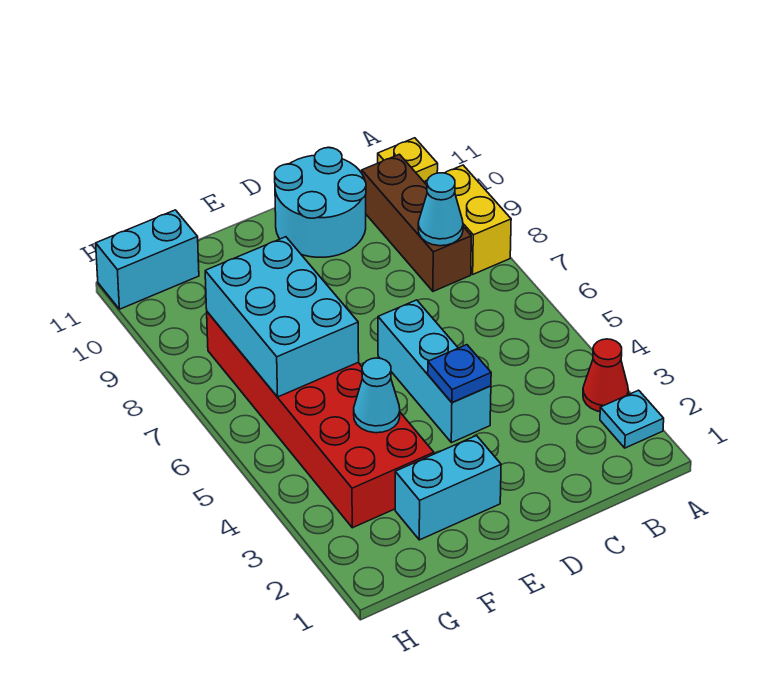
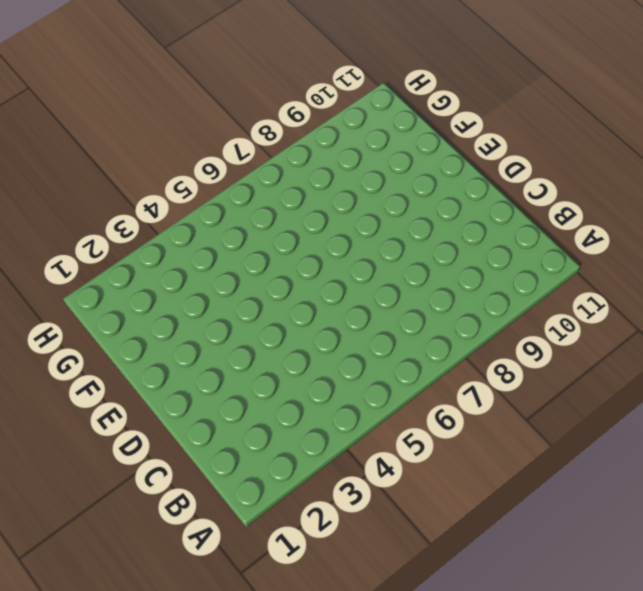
none -> cyan 1x1 plate [600,390,664,448]
none -> red 1x1 cone [583,339,628,412]
none -> yellow 1x2 brick [425,165,511,274]

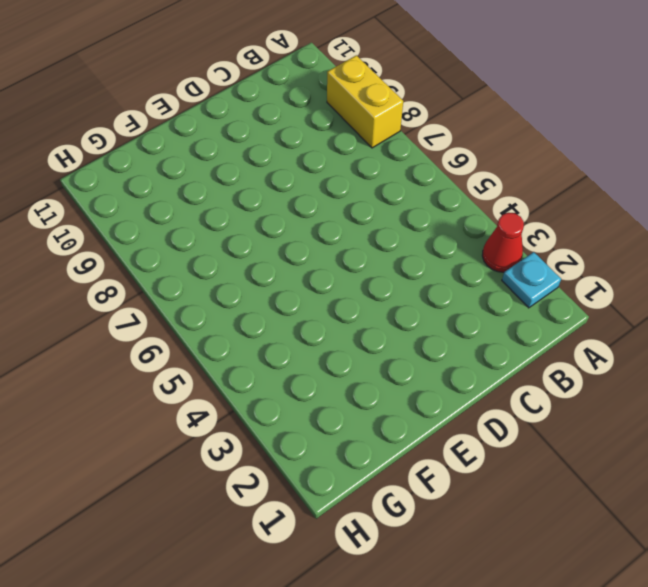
none -> yellow 1x1 plate [378,138,438,182]
none -> brown 1x3 brick [362,154,471,291]
none -> cyan 2x2 round brick [275,148,366,257]

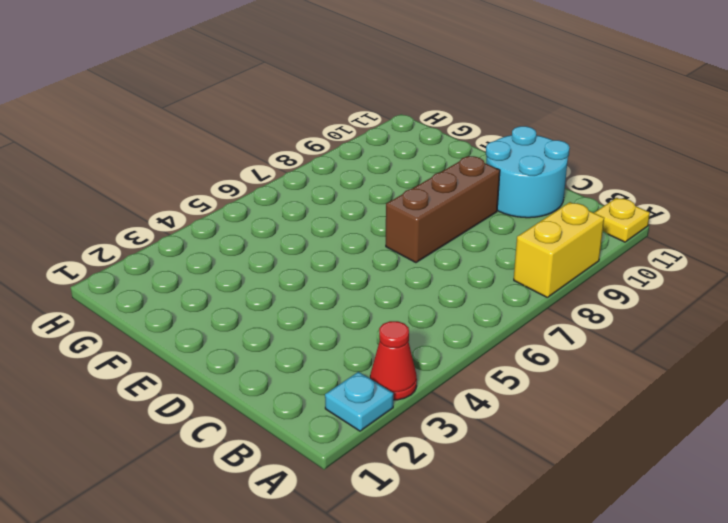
brown 1x3 brick [386,156,500,263] -> brown 1x3 brick moved to [362,154,471,291]
none -> cyan 1x3 brick [378,300,491,443]
none -> cyan 1x2 brick [395,436,501,540]
none -> red 2x6 brick [207,312,434,528]

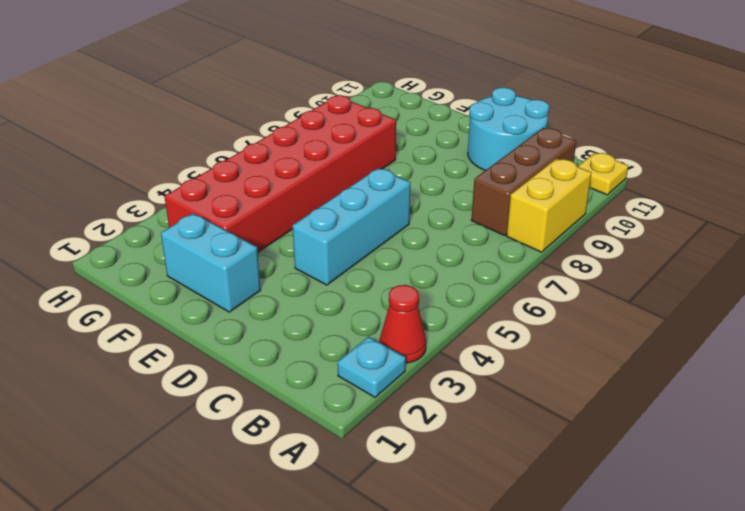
none -> cyan 1x2 brick [96,210,199,309]
none -> cyan 1x1 cone [418,173,463,246]
none -> blue 1x1 plate [428,345,491,402]

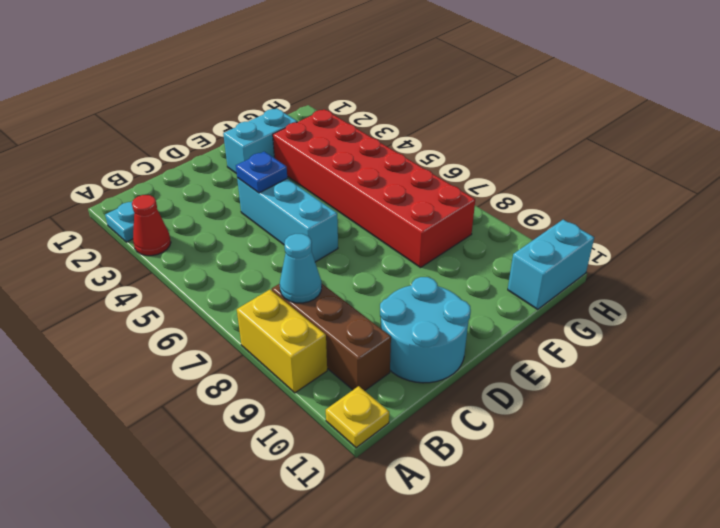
none -> cyan 1x1 cone [354,358,400,433]
none -> cyan 2x3 brick [205,237,359,397]

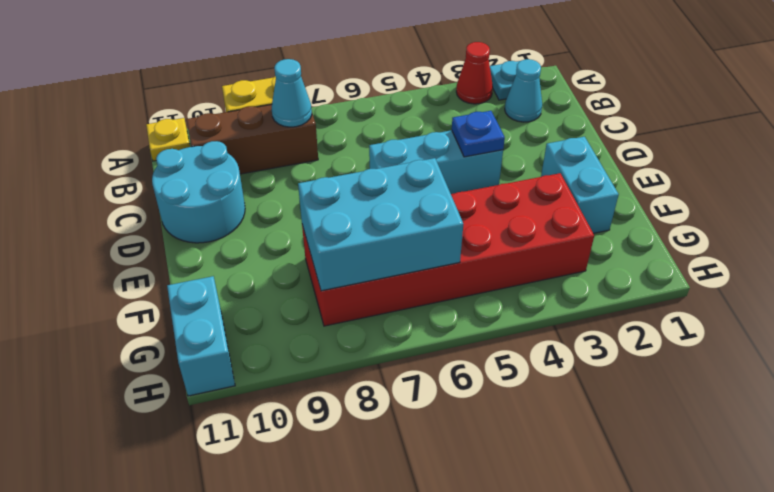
cyan 1x1 cone [505,59,542,122] -> cyan 1x1 cone moved to [354,358,400,433]

